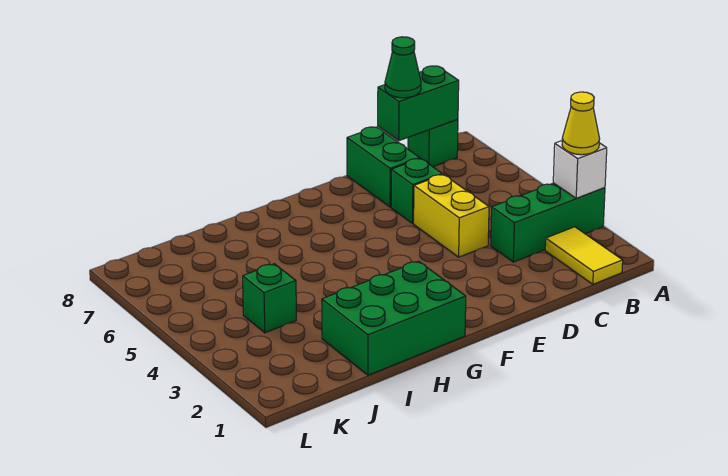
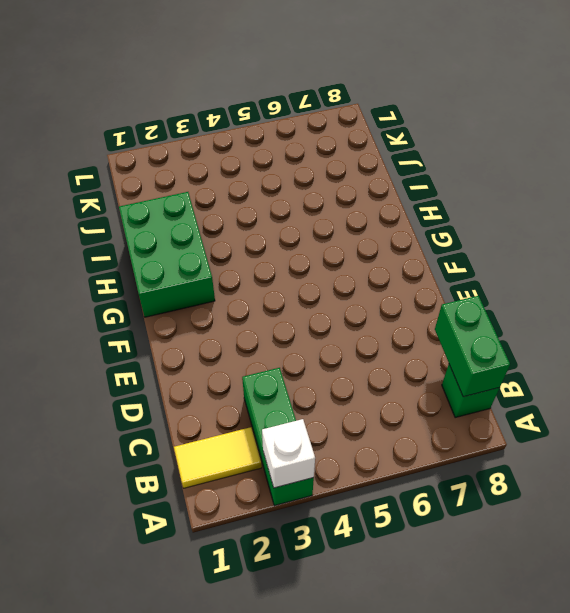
none -> yellow 1x2 brick [414,175,489,257]
none -> green 1x1 brick [391,158,442,223]
none -> green 1x2 brick [347,127,420,207]

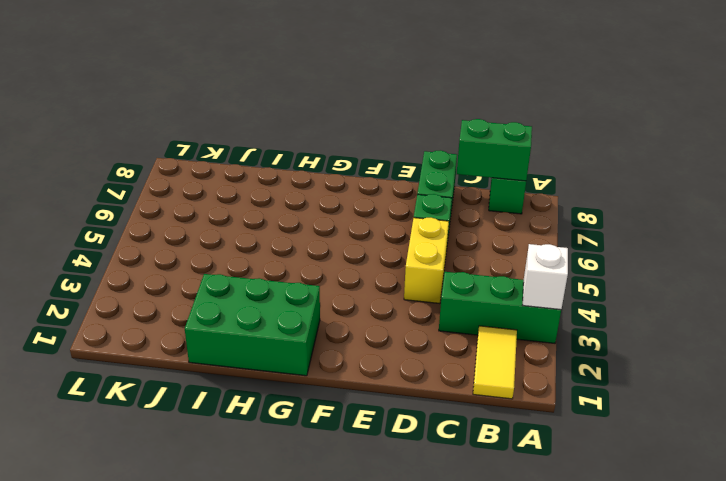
none -> green 1x1 brick [243,264,296,333]
none -> yellow 1x1 cone [562,92,600,155]
none -> green 1x1 cone [385,37,421,98]

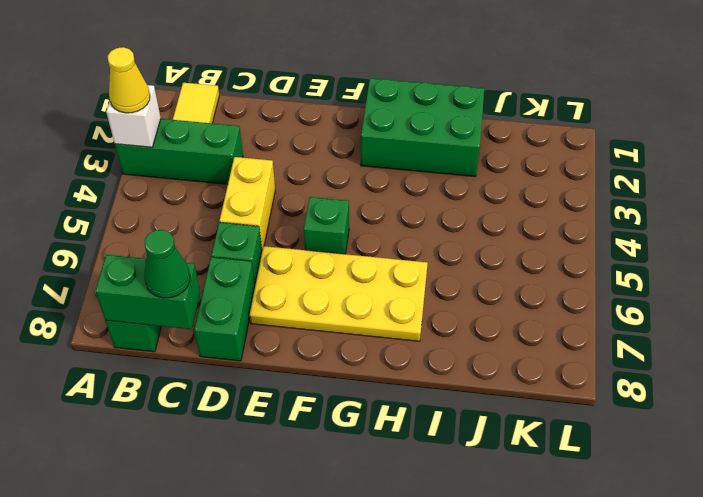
yellow 2x4 plate [249,246,428,341] -> none
green 1x1 brick [304,197,349,254] -> green 1x1 brick moved to [243,264,296,333]

